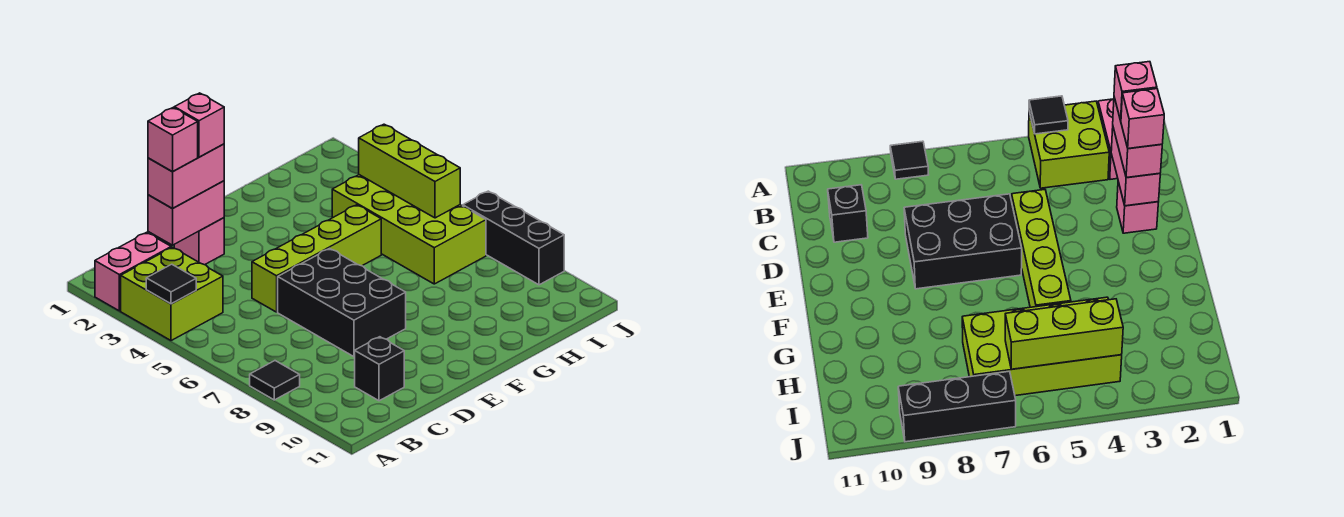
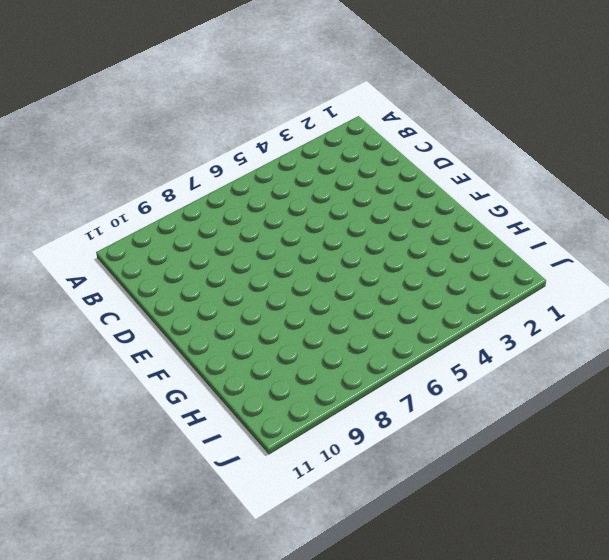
none -> pink 1x2 brick [95,232,171,311]
none -> lime 2x2 brick [121,247,223,341]
none -> black 1x1 tile [250,361,300,400]

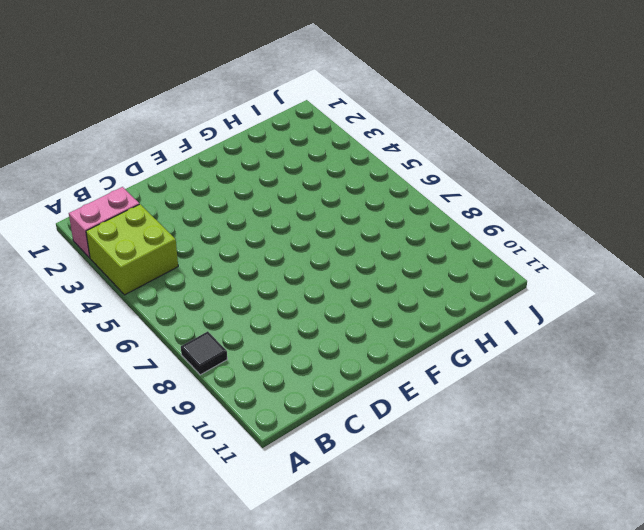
none -> black 1x1 brick [355,337,404,401]
none -> pink 1x1 brick [174,218,224,265]
none -> lime 1x4 brick [252,205,381,312]

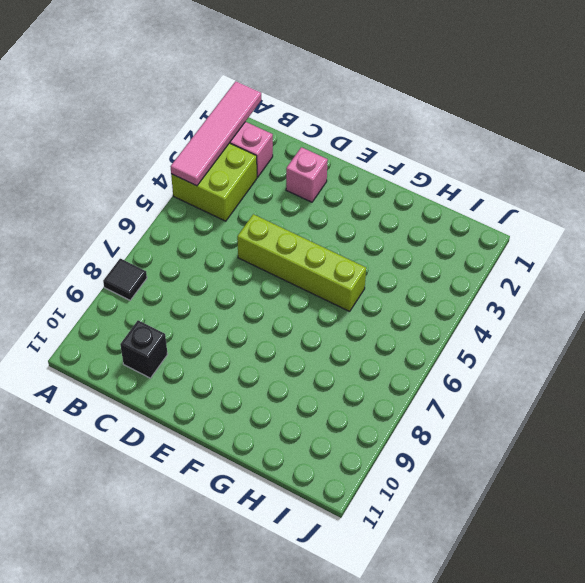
pink 1x4 tile [170,81,261,186] -> black 1x1 tile [146,264,196,304]
none -> black 2x3 brick [278,249,406,357]
none -> lime 2x4 brick [332,175,486,284]
none -> black 1x3 brick [463,191,564,285]

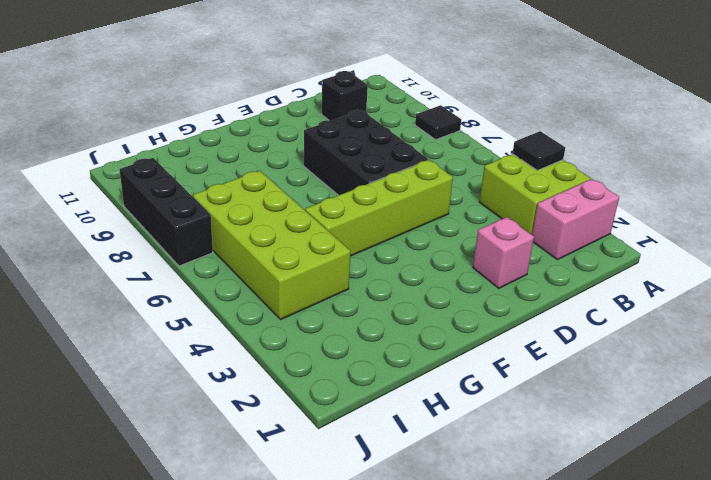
none -> pink 1x2 brick [148,181,224,245]
none -> lime 1x3 brick [359,124,460,218]
none -> pink 1x2 brick [148,144,224,209]

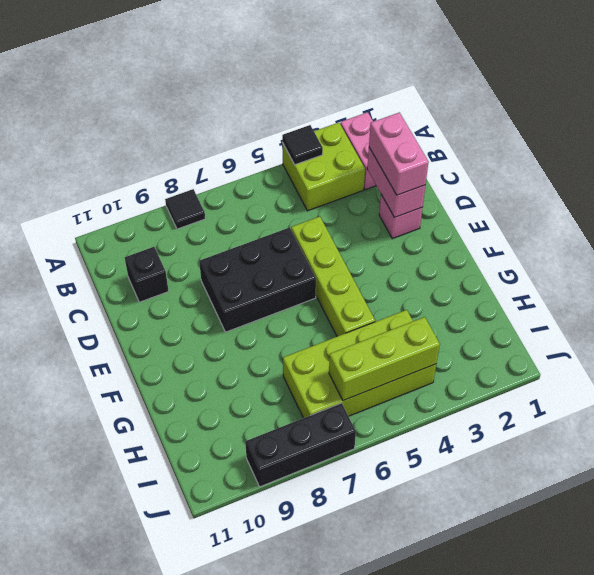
none -> pink 1x1 brick [148,108,198,172]
none -> pink 1x1 brick [174,93,224,157]

